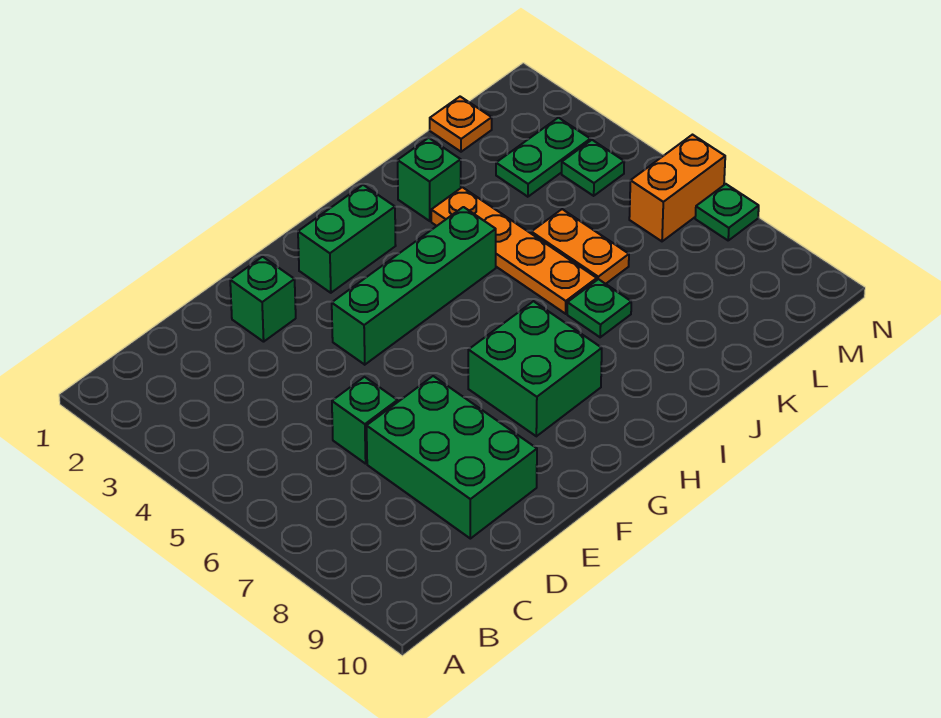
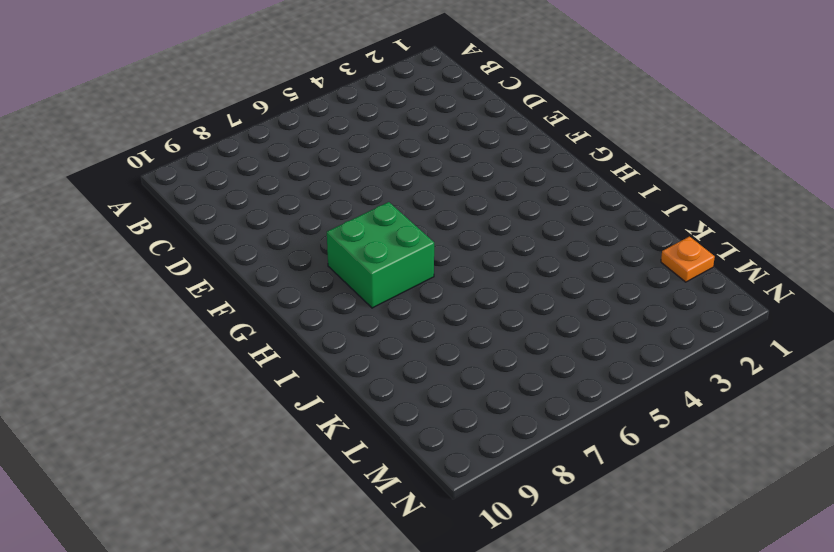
none -> green 1x1 brick [332,377,398,464]
none -> green 2x3 brick [367,376,537,539]
none -> green 1x1 brick [230,257,296,342]

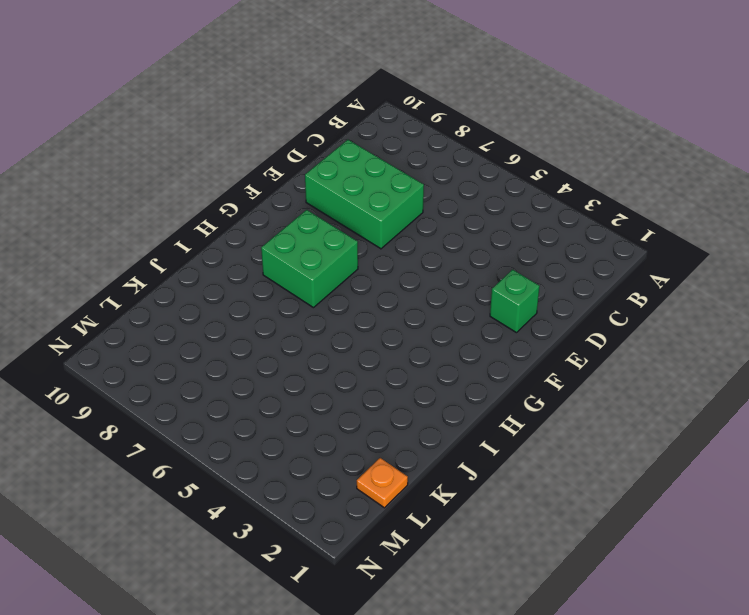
none -> green 1x1 brick [332,377,398,464]
none -> green 1x4 brick [332,207,496,365]
none -> green 1x2 brick [298,185,396,293]

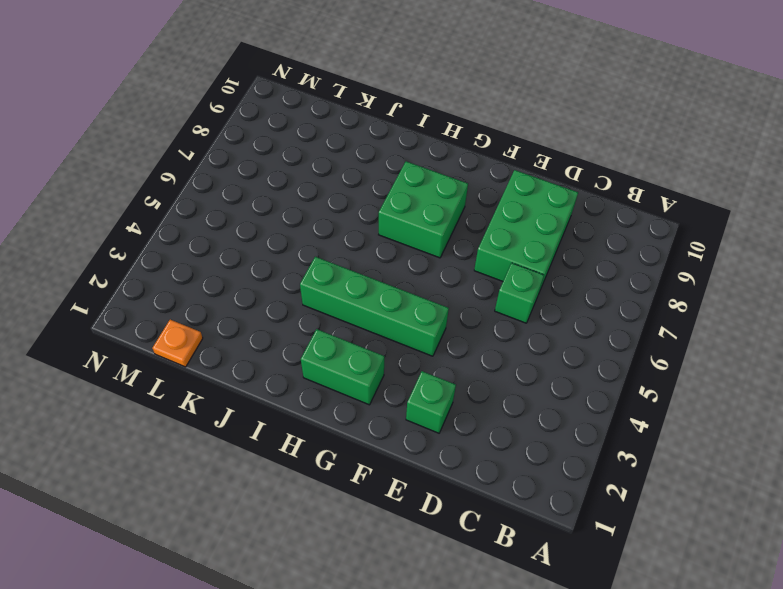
none -> green 1x1 brick [398,138,461,221]
none -> orange 1x4 plate [431,187,597,314]
none -> green 1x1 plate [567,279,631,337]

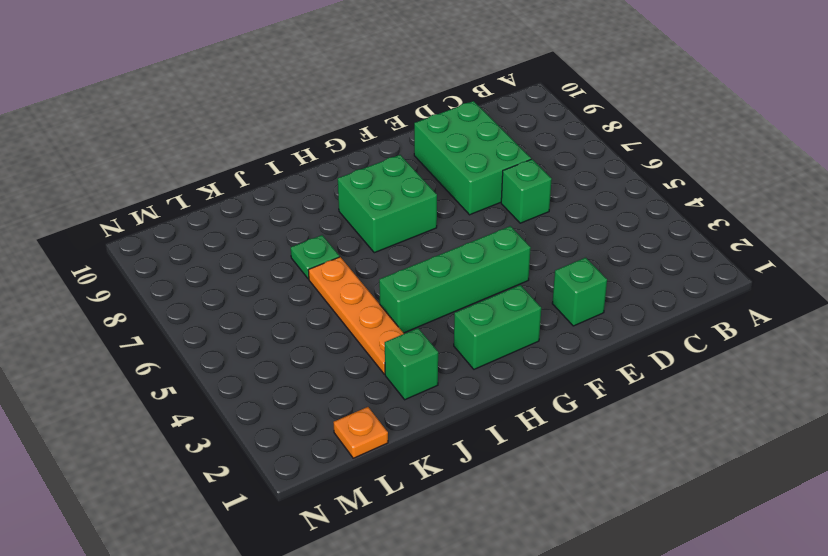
none -> orange 1x2 plate [531,209,629,284]
none -> green 1x2 plate [496,118,590,197]
none -> green 1x1 plate [562,140,624,196]

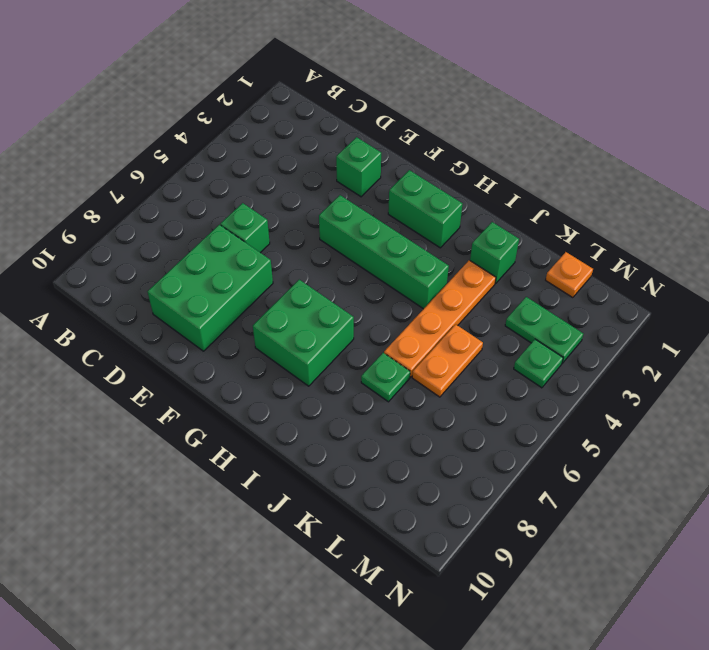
none -> orange 1x2 brick [629,135,725,241]
none -> green 1x1 plate [695,184,759,240]

